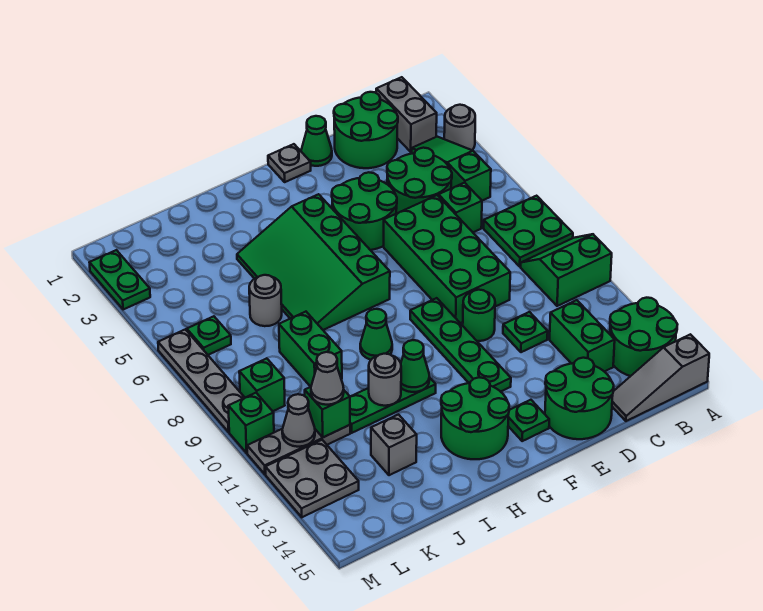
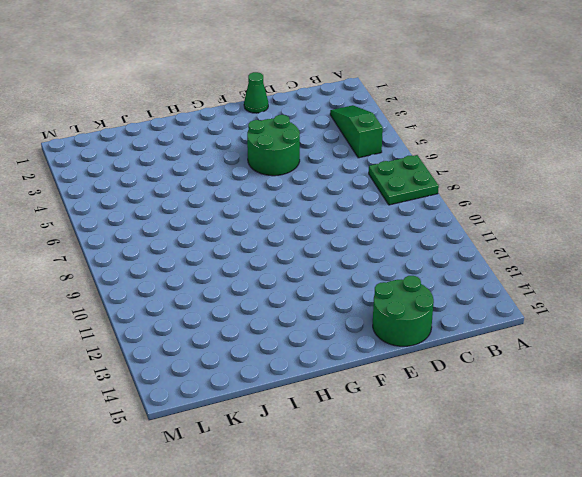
none -> grey 1x1 round brick [444,105,475,150]
none -> green 2x2 slope [521,234,612,306]
none -> green 2x2 round brick [610,298,678,376]
none -> grey 1x3 slope [612,334,709,421]

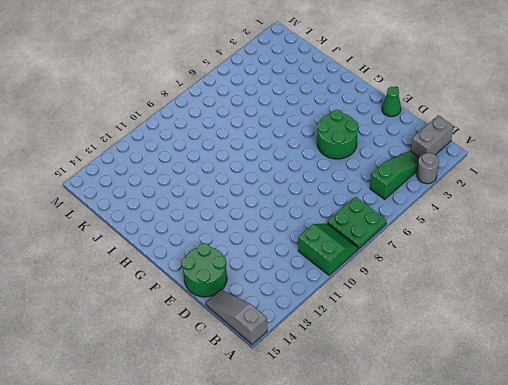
none -> green 2x2 round brick [610,298,678,376]
none -> green 2x2 round brick [334,92,398,168]
none -> green 2x2 round brick [387,148,452,213]
none -> green 1x1 brick [439,183,482,232]

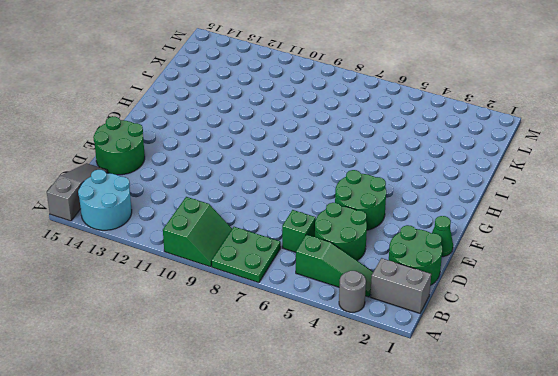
cyan 2x2 round brick [78,170,132,230] -> green 2x2 round brick [610,298,678,376]
none -> green 1x2 brick [550,300,615,372]
none -> green 2x4 brick [384,195,510,323]
none -> green 1x1 plate [503,312,548,352]
none -> green 1x1 round brick [463,290,495,341]

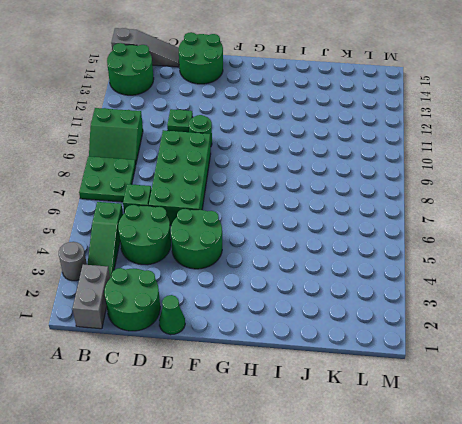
none -> green 1x2 brick [550,300,615,372]
none -> grey 1x1 plate [268,144,311,182]
none -> green 1x4 plate [410,298,511,392]
none -> green 1x1 plate [508,400,549,441]

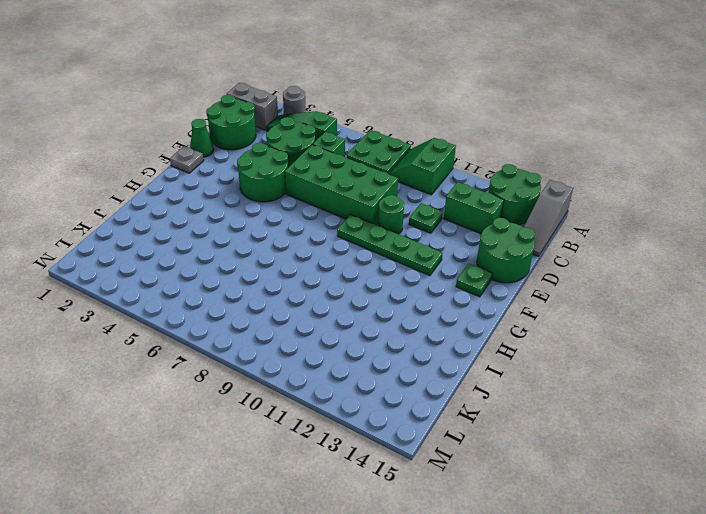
none -> green 3x4 slope [237,194,390,330]
none -> green 2x2 round brick [441,377,509,459]
none -> green 1x1 cone [360,309,392,360]
none -> green 1x3 plate [350,378,436,433]

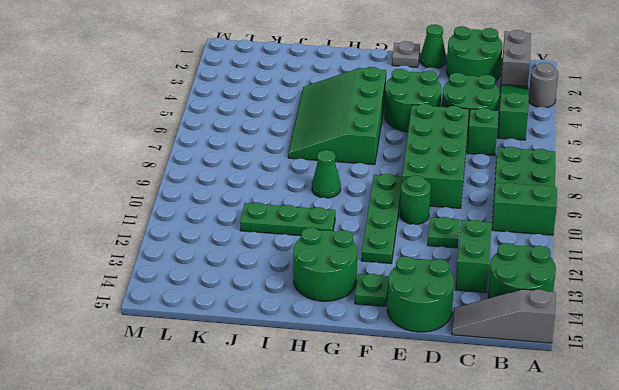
none -> grey 1x1 round brick [249,275,282,326]
none -> green 1x2 brick [279,312,342,387]
none -> grey 1x1 brick [371,415,417,475]
none -> grey 1x3 plate [247,425,350,474]

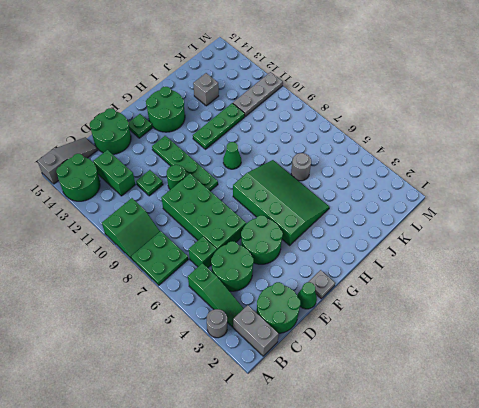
none -> green 1x2 brick [279,312,342,387]
none -> green 1x1 plate [187,316,231,355]
none -> green 1x1 brick [239,358,285,411]
none -> grey 2x2 plate [265,440,359,517]

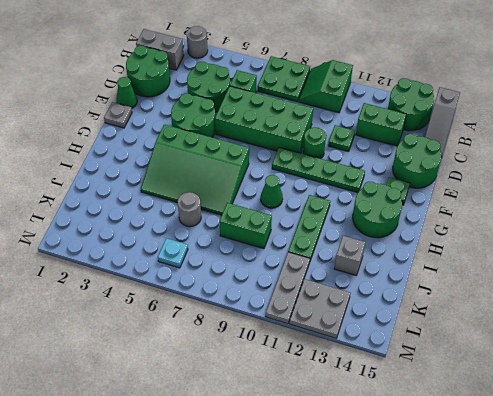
cyan 1x1 plate [158,238,188,268] -> green 1x1 plate [187,316,231,355]
none -> green 1x3 slope [412,137,491,201]
none -> green 1x1 brick [239,358,285,411]
none -> green 1x2 plate [90,250,150,310]
none -> grey 1x4 plate [158,329,245,432]

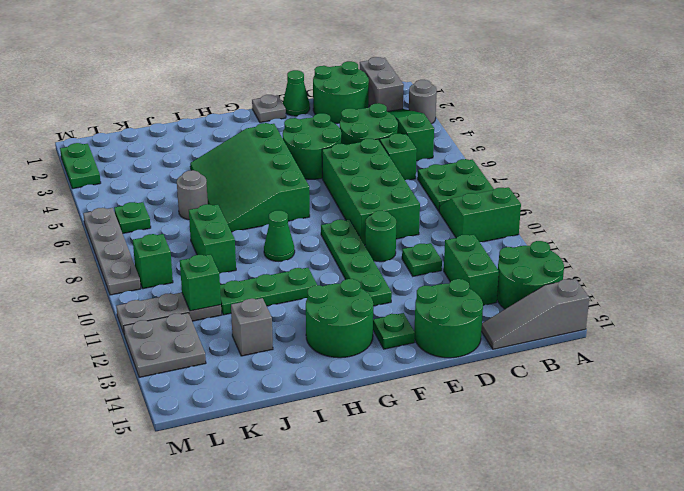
none -> green 1x1 brick [228,393,274,453]
none -> green 1x1 cone [401,340,430,392]
none -> grey 1x1 round brick [369,354,401,406]
none -> grey 1x1 cone [282,394,315,447]

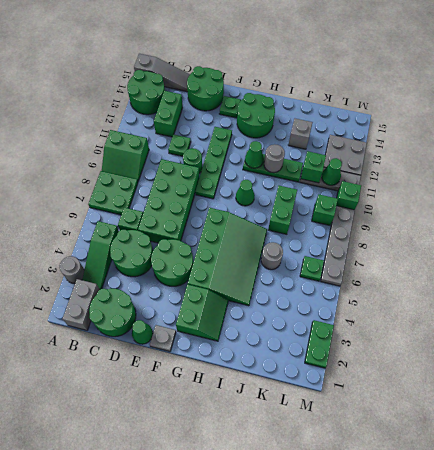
green 2x2 slope [176,284,228,341] -> none
green 1x1 cone [322,158,342,185] -> grey 1x1 cone [282,394,315,447]
none -> grey 1x1 cone [311,352,344,405]

